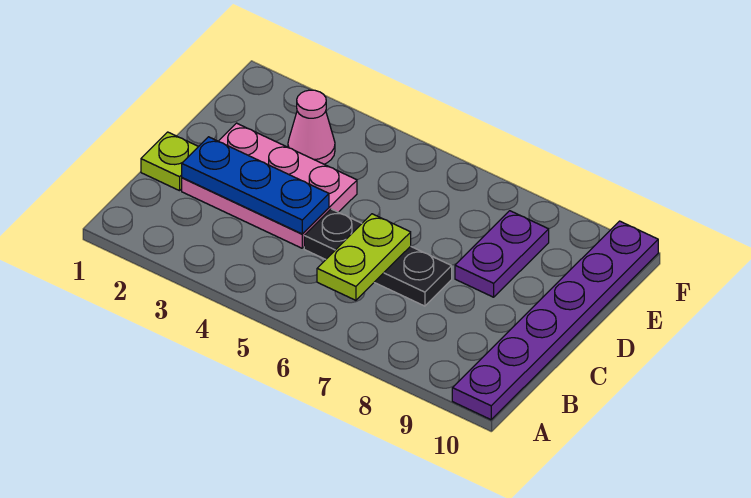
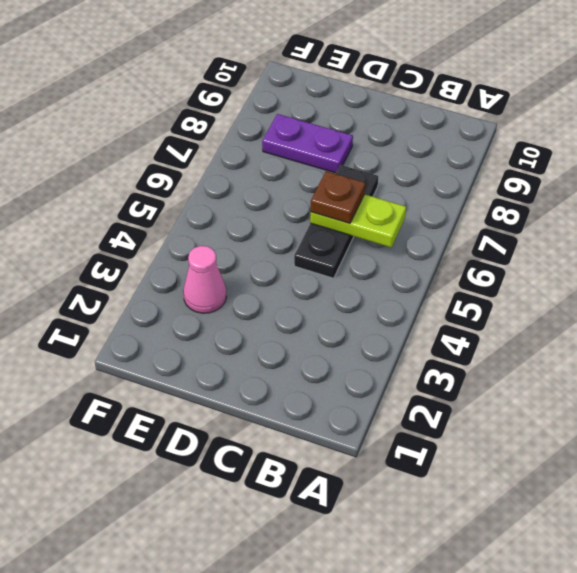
brown 1x1 plate [311,171,365,224] -> none
none -> purple 1x6 plate [452,221,658,420]
none -> lime 1x1 plate [141,132,199,191]

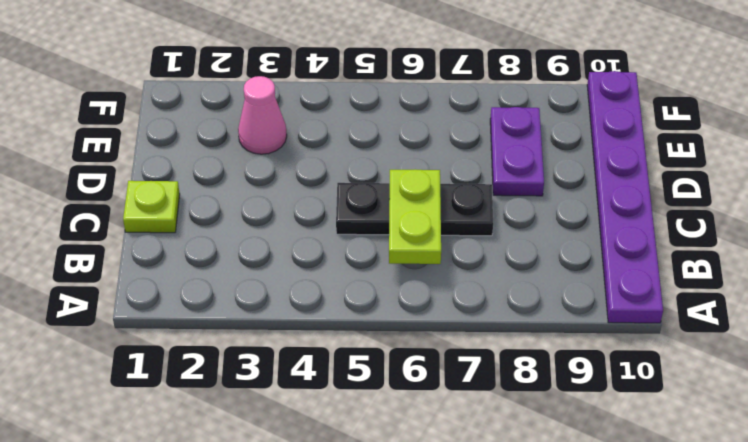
none -> pink 2x3 plate [182,123,357,248]
none -> blue 1x3 plate [182,137,329,234]

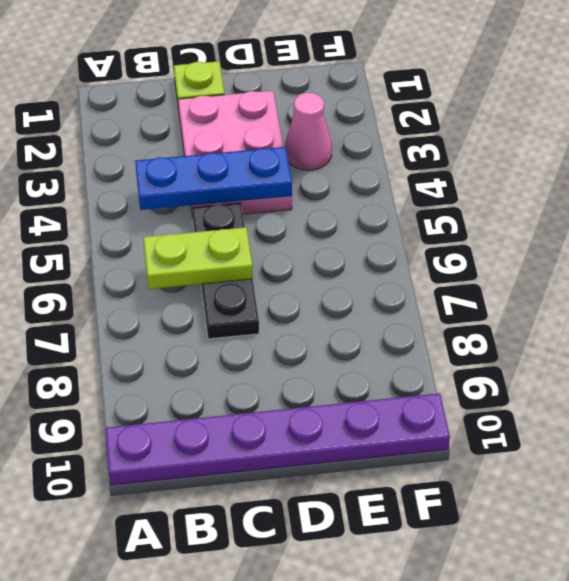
blue 1x3 plate [135,147,292,210] -> blue 1x3 plate turned to [182,137,329,234]
none -> purple 1x2 plate [455,211,549,297]

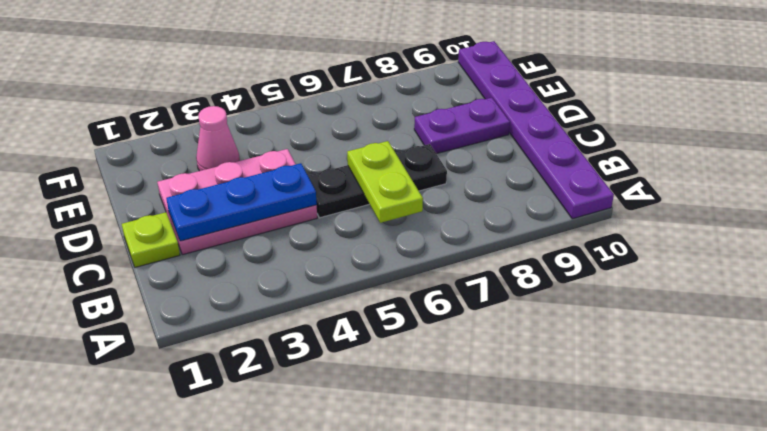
purple 1x2 plate [414,98,510,154] -> purple 1x2 plate turned to [455,211,549,297]

